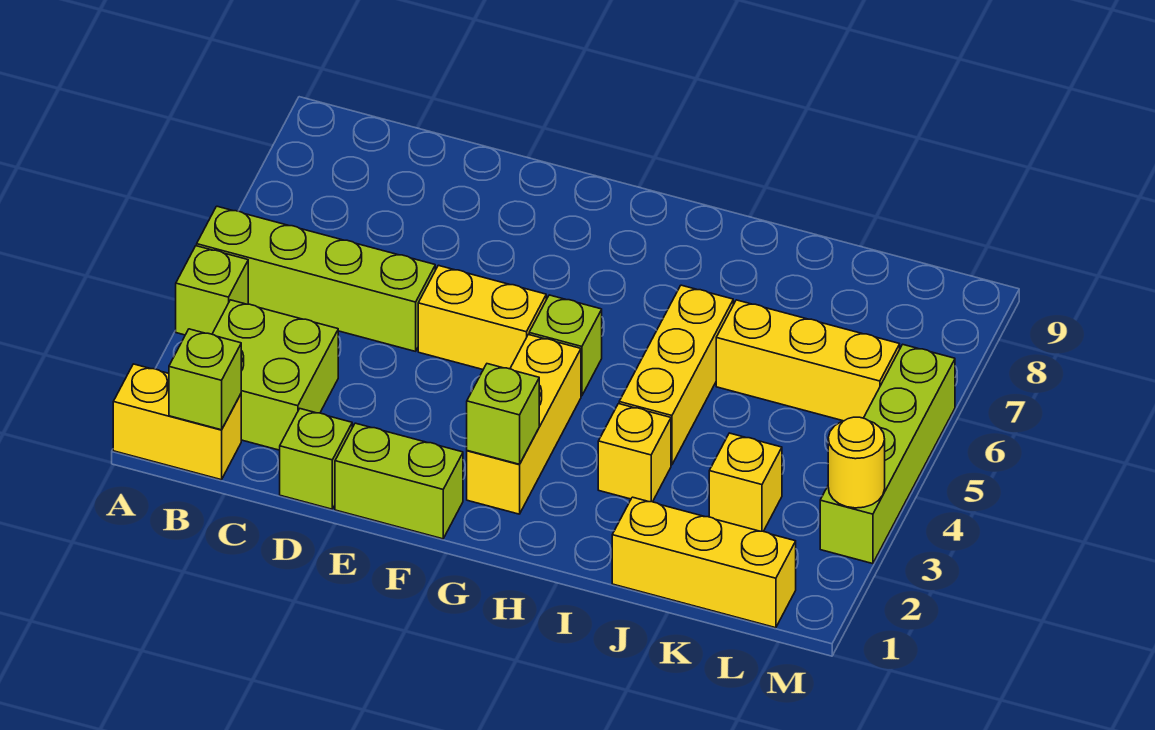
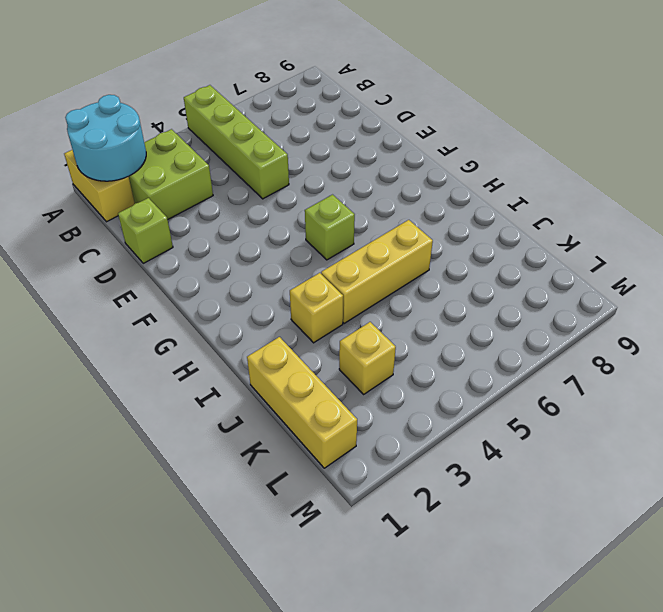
cyan 2x2 round brick [65,95,146,181] -> lime 1x1 brick [169,329,241,430]
none -> lime 1x1 brick [176,246,248,335]
none -> lime 1x2 brick [335,423,463,539]
none -> yellow 1x2 brick [418,265,546,369]

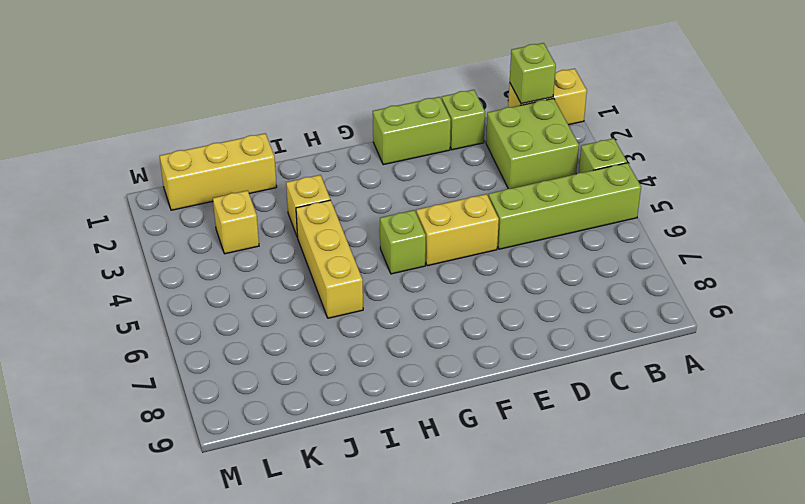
none -> yellow 1x3 brick [467,334,581,514]
none -> yellow 1x3 brick [716,300,900,421]
none -> lime 1x4 brick [820,344,955,564]

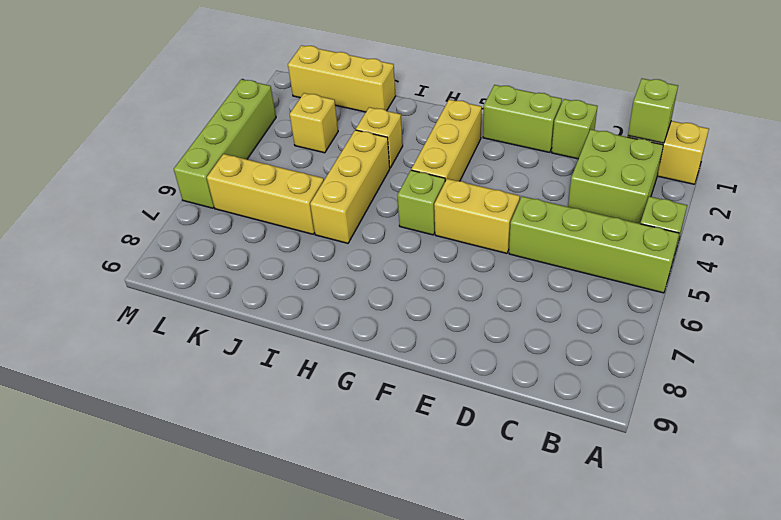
none -> lime 1x1 brick [467,364,539,464]
none -> yellow 1x1 round brick [828,417,885,508]

